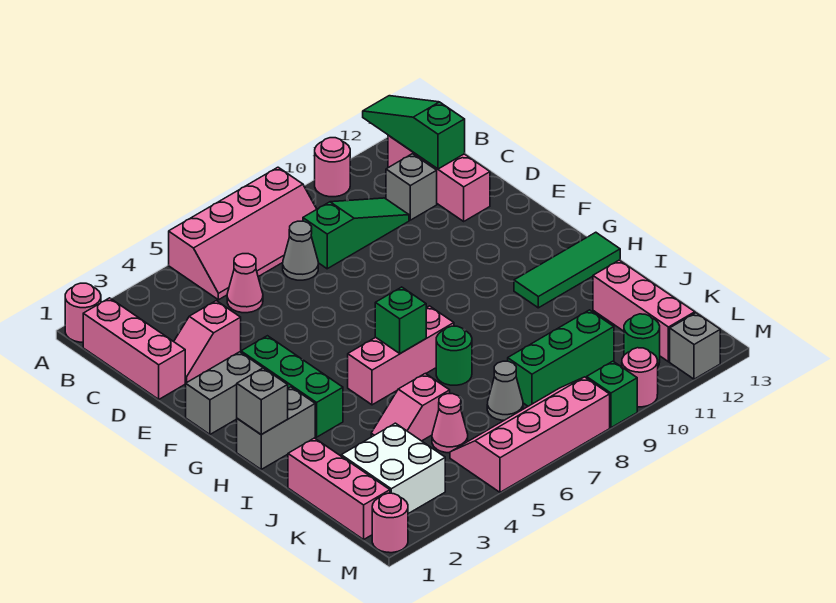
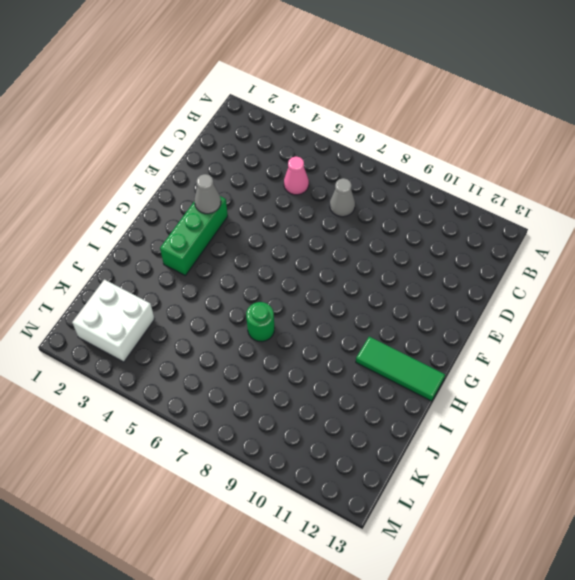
grey 1x1 cone [194,174,221,214] -> grey 1x1 cone moved to [487,361,523,420]
none -> pink 1x1 round brick [65,283,101,342]
none -> pink 2x4 slope [169,167,317,300]
none -> pink 1x1 round brick [315,138,350,197]
none -> pink 1x3 brick [83,298,185,399]

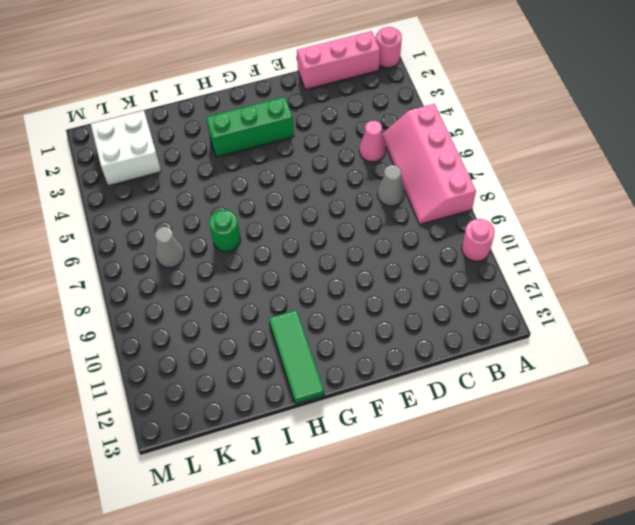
none -> pink 1x3 brick [388,135,490,221]
none -> green 1x3 slope [303,198,409,269]
none -> grey 1x1 brick [386,154,437,220]
none -> pink 1x2 slope [174,301,241,383]

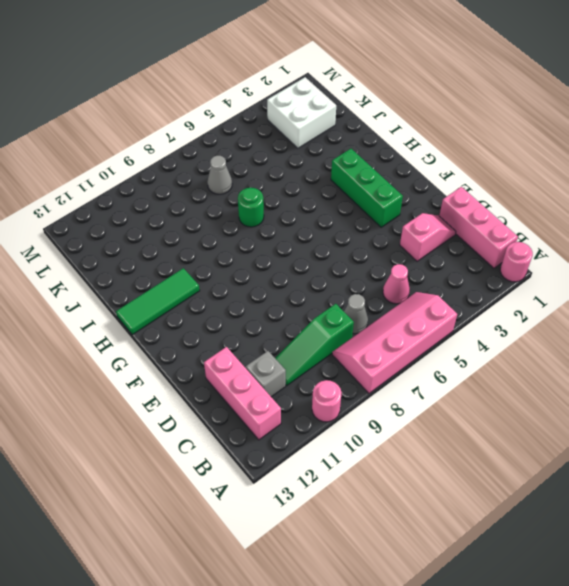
none -> grey 1x2 brick [186,352,263,434]
none -> grey 1x2 brick [237,387,315,469]
none -> pink 1x3 brick [348,306,454,405]
none -> pink 1x3 brick [288,438,390,540]

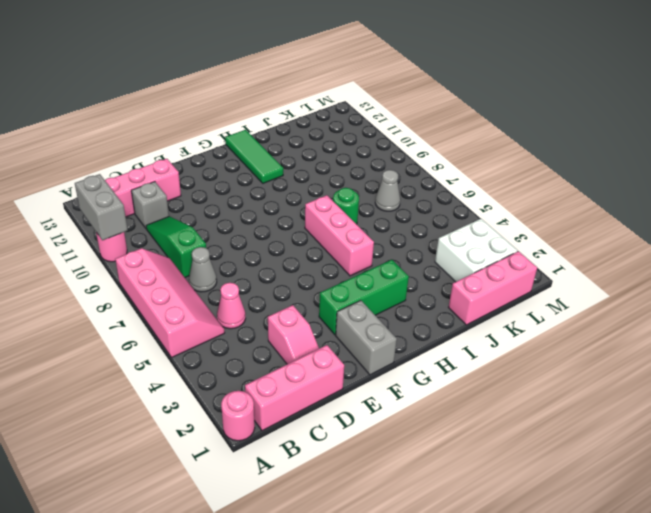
grey 1x2 brick [75,174,128,240] -> grey 1x2 brick moved to [237,387,315,469]
none -> pink 1x2 slope [371,373,450,441]
none -> pink 1x3 brick [593,260,695,362]
none -> pink 1x1 cone [432,394,468,453]
none -> green 1x3 brick [508,310,614,406]

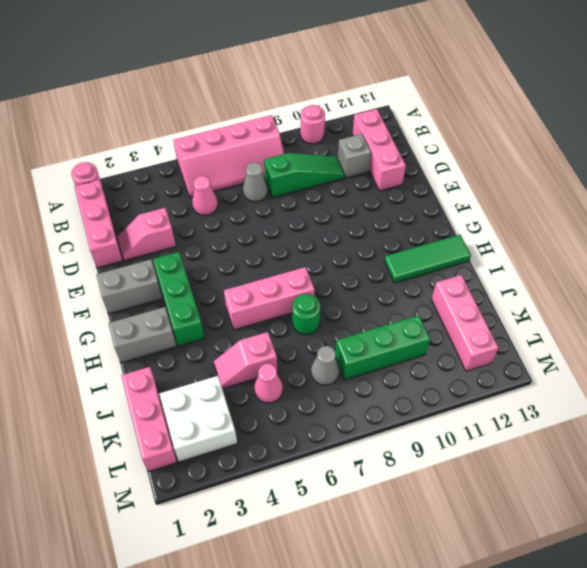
none -> pink 2x4 slope [450,377,610,492]
none -> green 1x1 round brick [624,314,660,366]
none -> pink 1x1 round brick [372,493,408,553]
none -> green 1x1 brick [587,361,637,428]

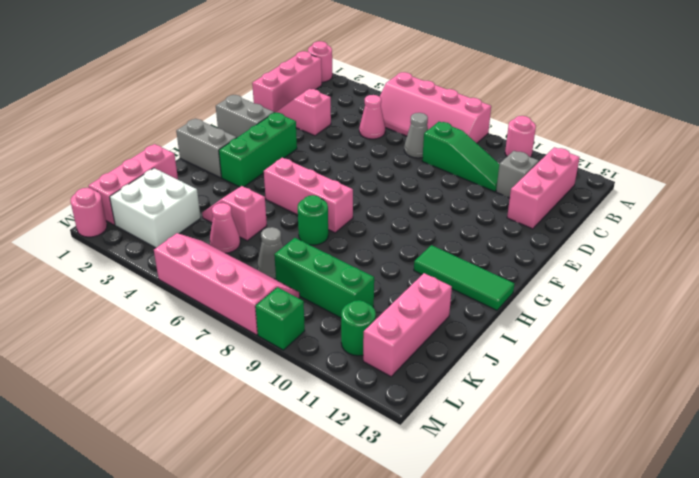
none -> pink 1x1 round brick [622,348,658,407]
none -> grey 1x1 brick [670,313,720,379]
none -> green 1x3 slope [363,96,465,169]
none -> grey 1x1 brick [237,368,288,434]

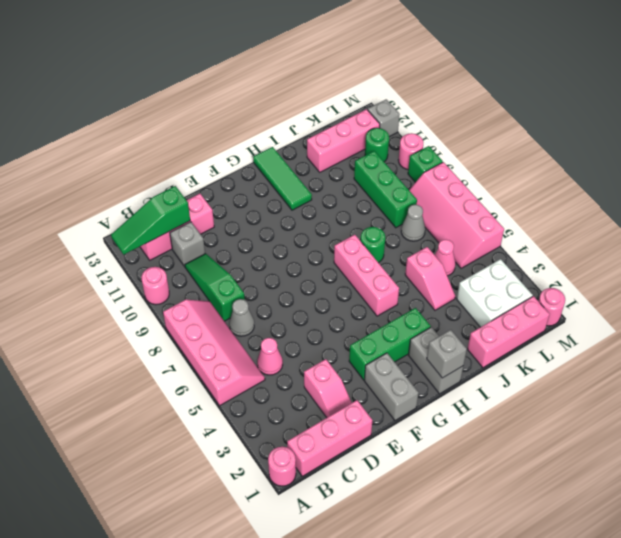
none -> green 1x1 brick [375,287,426,354]

